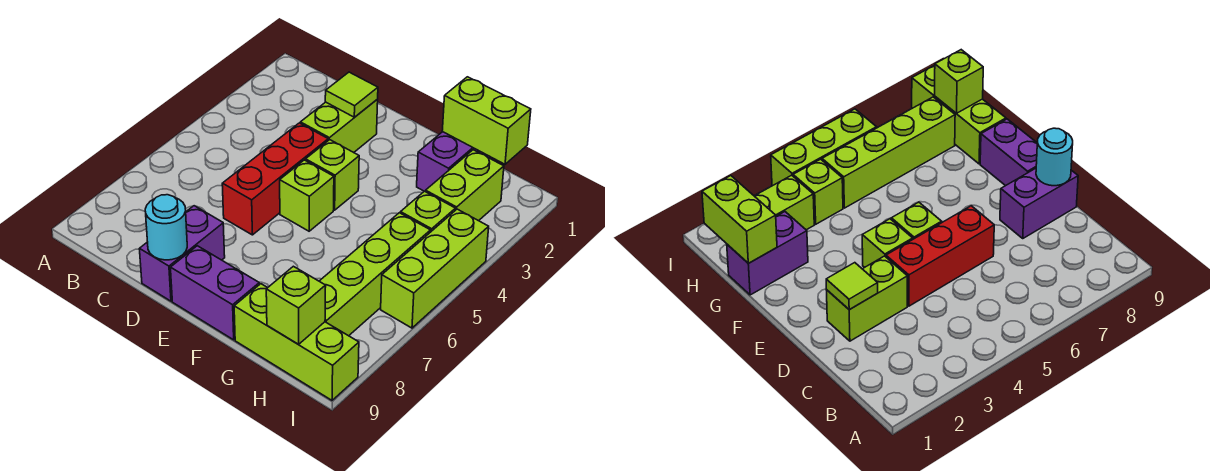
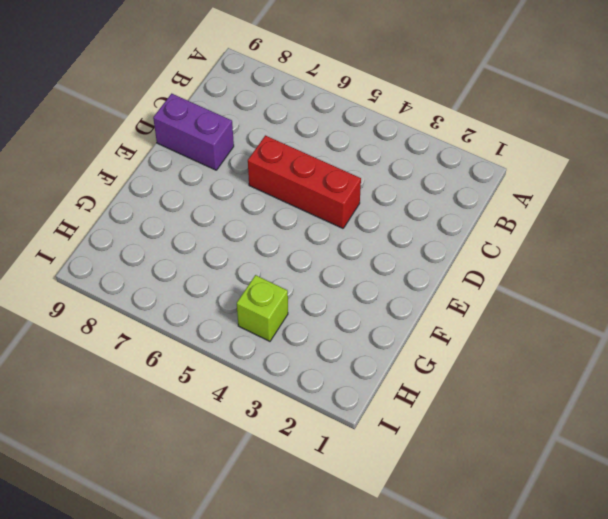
none -> lime 1x2 brick [300,99,378,152]
none -> lime 1x1 brick [306,140,359,210]
none -> lime 1x1 brick [280,160,334,231]

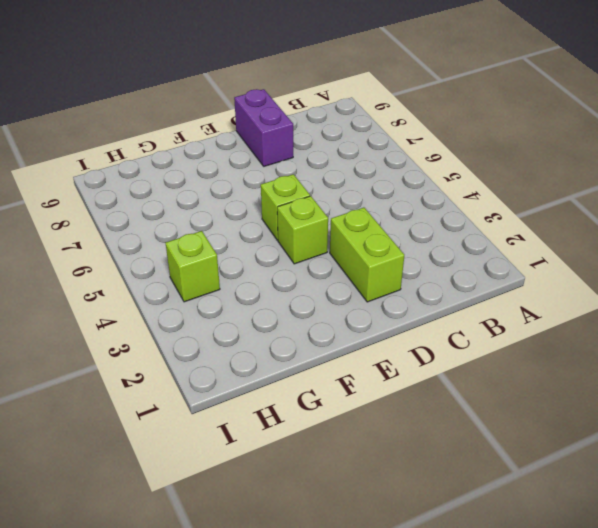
none -> red 1x3 brick [222,123,328,235]
none -> purple 1x2 brick [171,246,259,340]
none -> purple 1x2 brick [417,132,493,192]

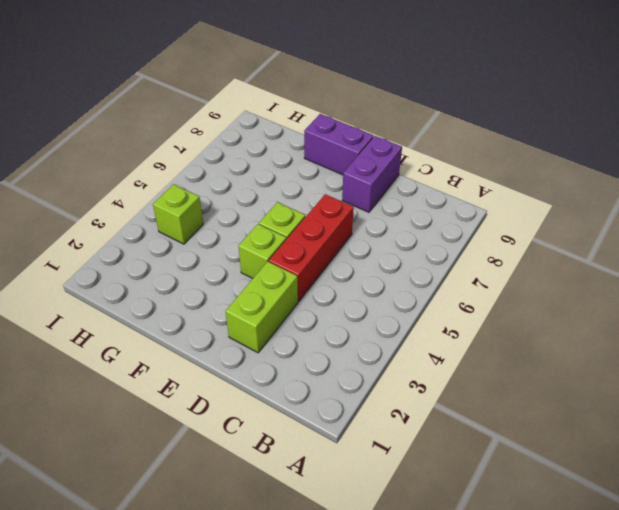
none -> purple 1x2 brick [417,132,493,192]
none -> lime 1x3 brick [234,284,359,400]
none -> lime 1x2 brick [426,150,504,221]

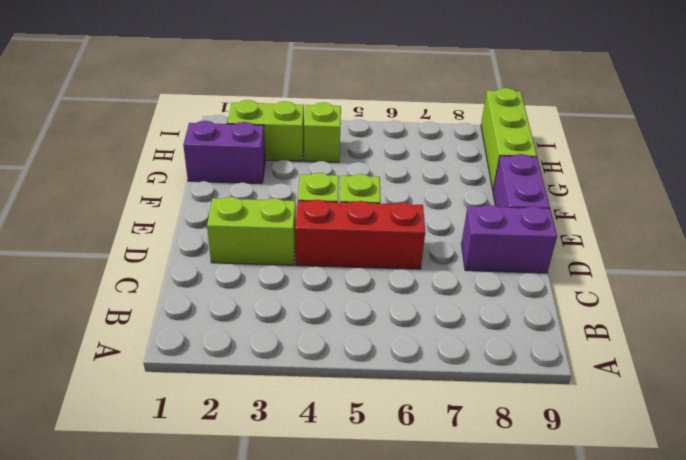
none -> lime 1x4 brick [319,213,430,336]
none -> lime 1x3 brick [381,209,489,328]
none -> lime 1x1 tile [325,72,378,117]

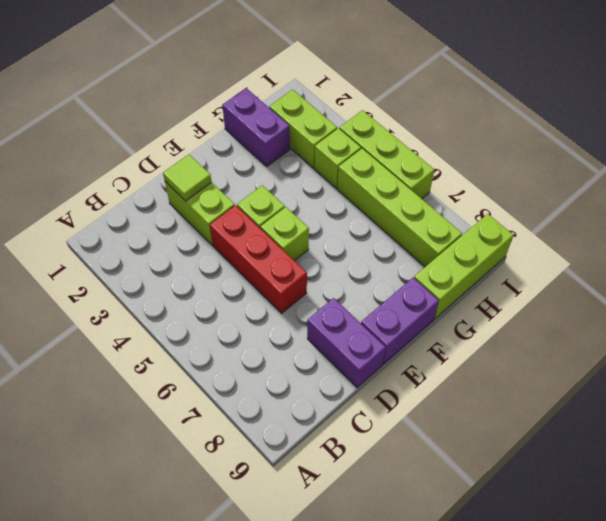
none -> cyan 1x1 round brick [145,195,187,260]
none -> lime 1x2 brick [442,77,531,164]
none -> lime 1x1 brick [266,266,326,344]

